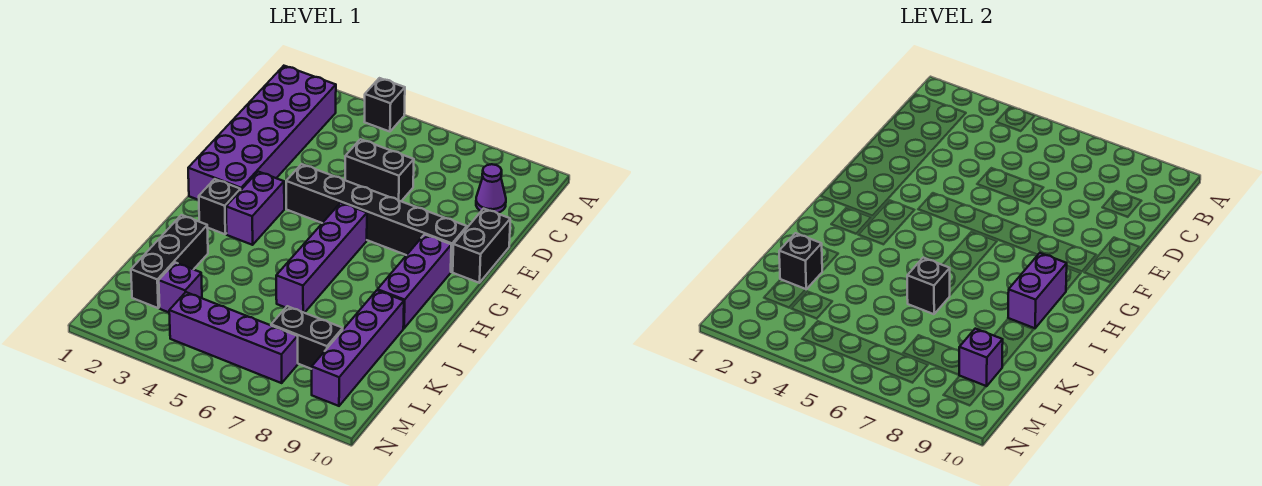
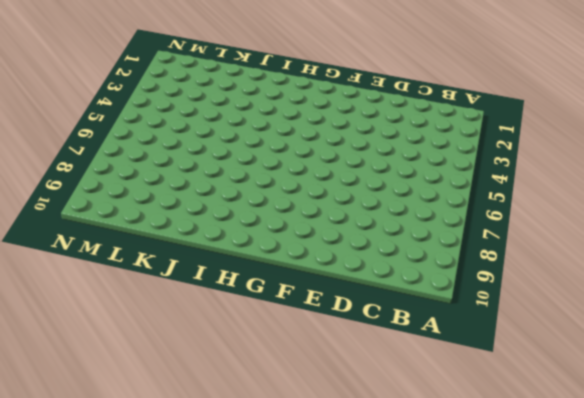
none -> black 1x1 brick [364,78,405,132]
none -> purple 2x6 brick [188,66,336,200]
none -> purple 1x1 cone [476,164,506,213]

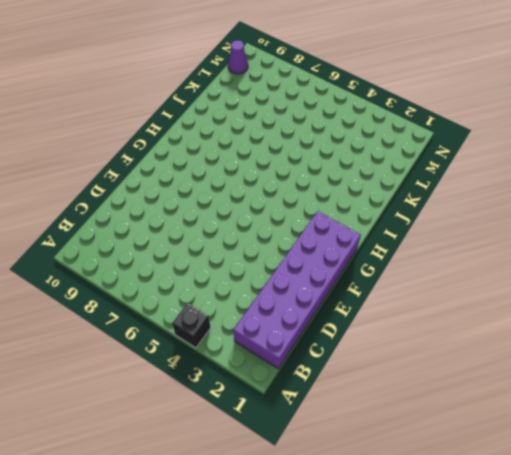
purple 1x1 cone [228,40,248,74] -> purple 1x1 cone moved to [476,164,506,213]
none -> black 1x2 brick [345,139,414,201]
none -> black 1x2 brick [453,209,510,283]
none -> black 1x6 brick [286,164,467,272]

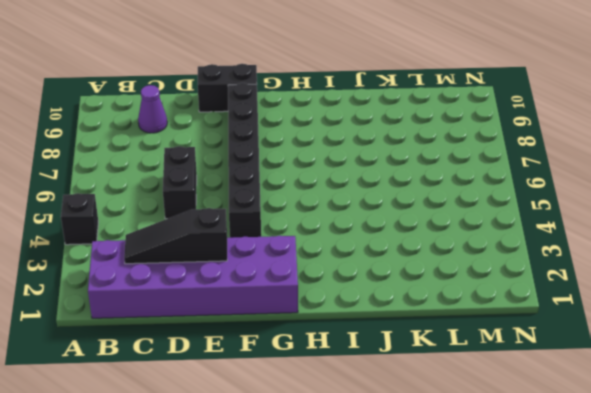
black 1x3 slope [124,208,227,264] -> none
none -> purple 1x2 brick [226,172,284,245]
none -> purple 1x4 brick [276,203,367,313]
none -> purple 1x3 brick [378,234,451,328]

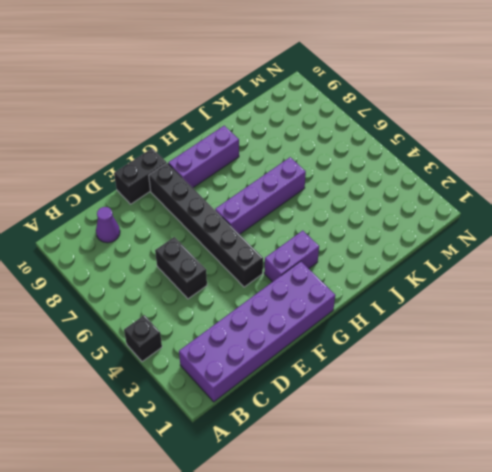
none -> black 1x1 brick [199,179,241,234]
none -> black 1x3 brick [131,215,208,308]
none -> purple 1x4 brick [312,290,404,406]

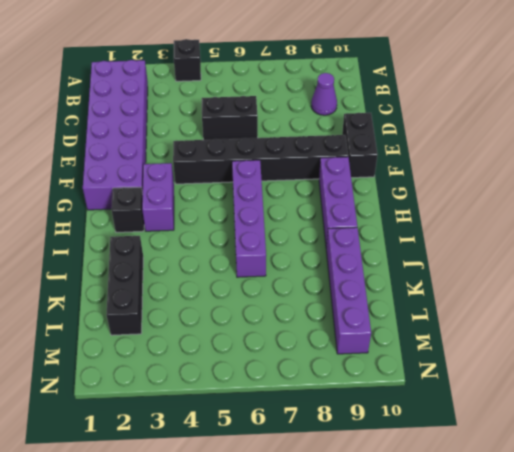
none -> purple 1x1 brick [159,262,202,312]
none -> black 1x2 brick [271,306,343,369]
none -> purple 1x4 brick [169,292,298,383]

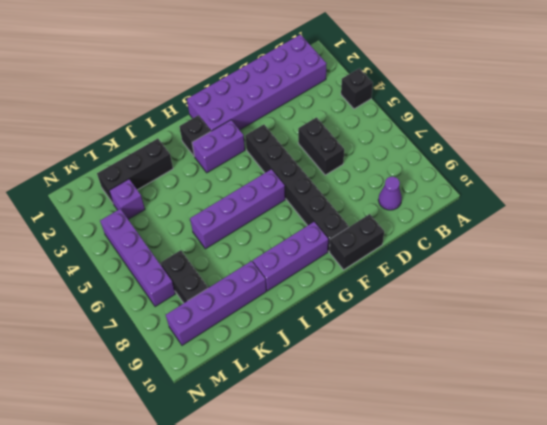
none -> purple 1x2 brick [1008,253,1067,328]
none -> black 1x1 brick [907,258,950,314]
none -> black 1x1 brick [779,233,822,289]

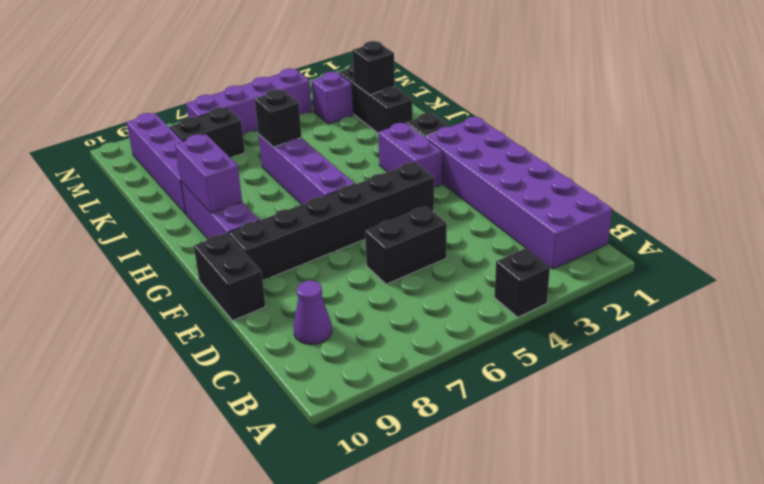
none -> purple 1x1 brick [959,329,1003,386]

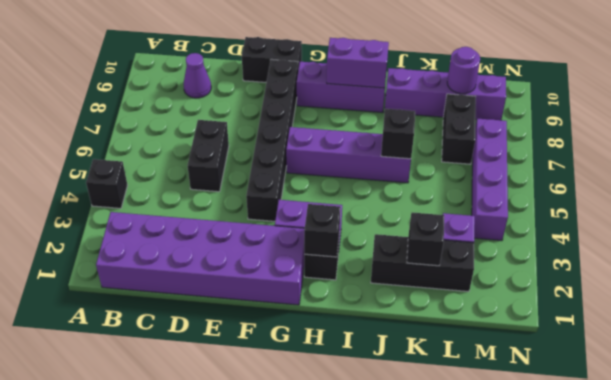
black 1x1 brick [304,204,341,257] -> none
purple 1x1 round brick [447,47,480,94] -> purple 1x1 brick [959,329,1003,386]

